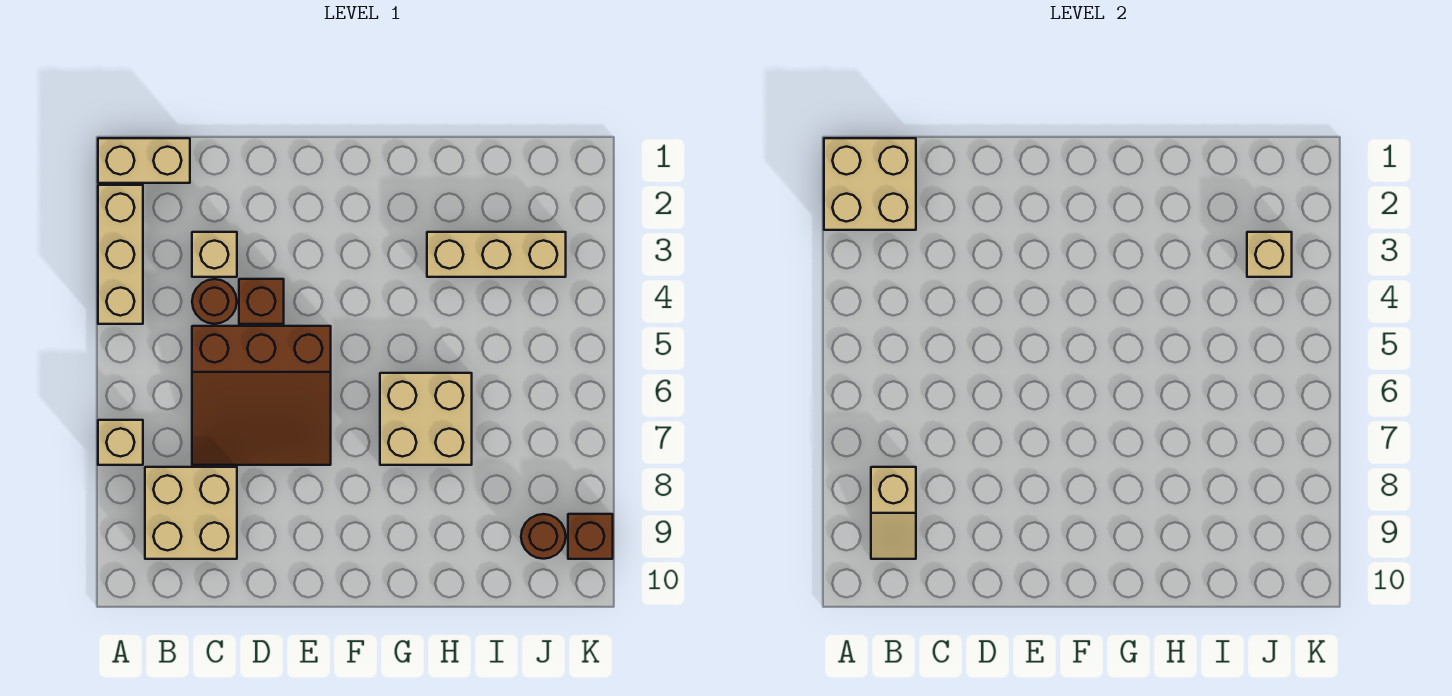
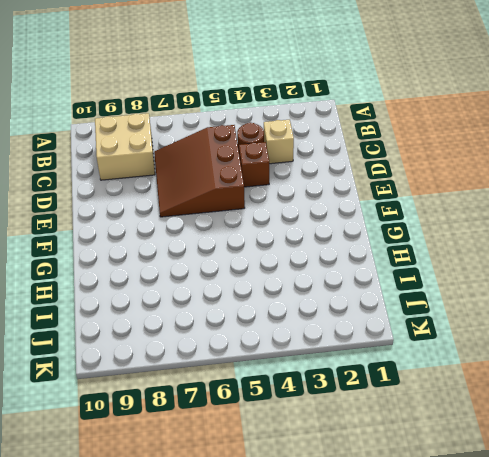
none -> tan 1x2 brick [98,138,190,183]
none -> tan 1x3 brick [98,185,143,324]
none -> tan 1x1 brick [98,420,143,465]

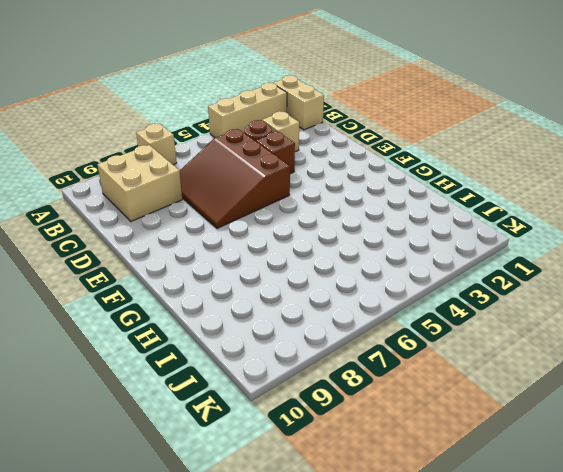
none -> tan 2x2 brick [380,373,472,465]
none -> tan 1x3 brick [427,232,566,277]
none -> brown 1x1 round brick [521,514,566,559]

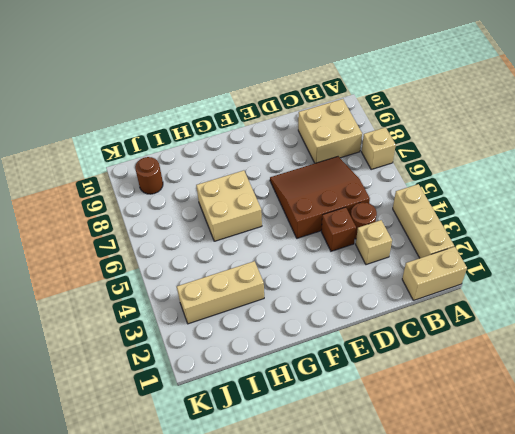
none -> brown 1x1 brick [568,514,613,559]
none -> tan 2x2 brick [824,138,916,230]
none -> tan 1x2 slope [871,467,916,559]

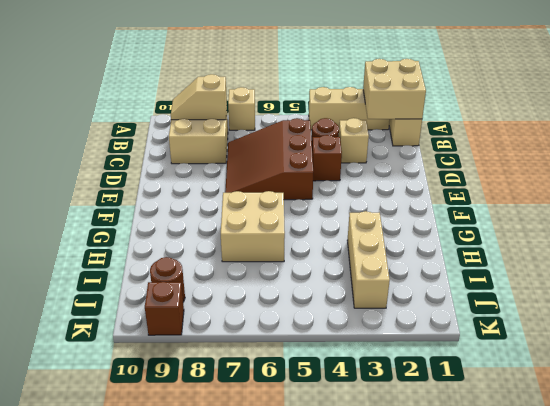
none -> tan 1x1 brick [1247,232,1292,277]

